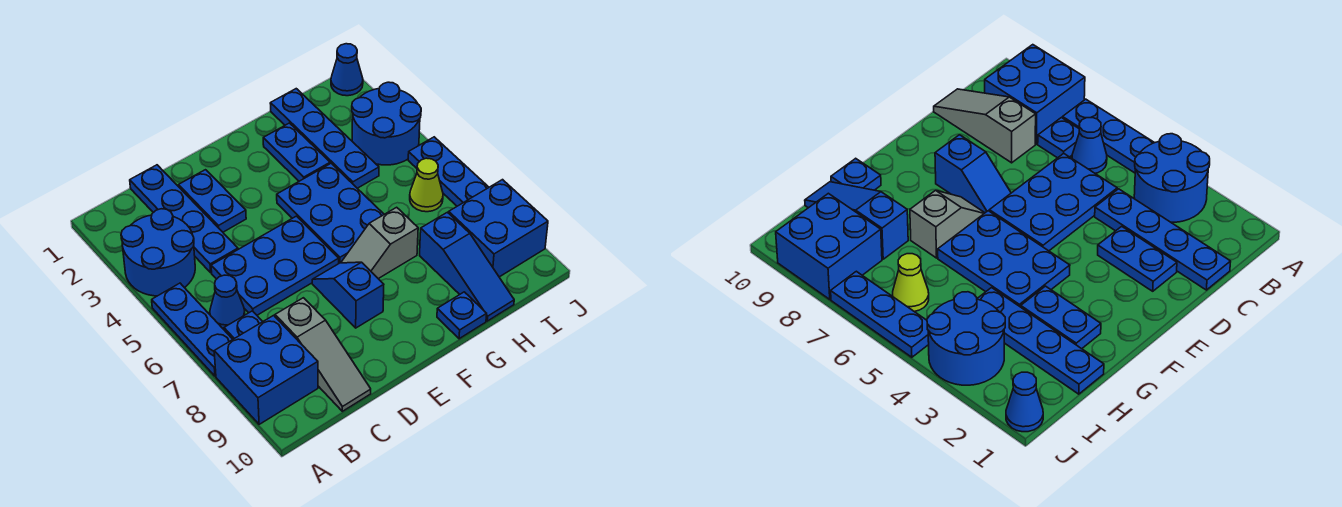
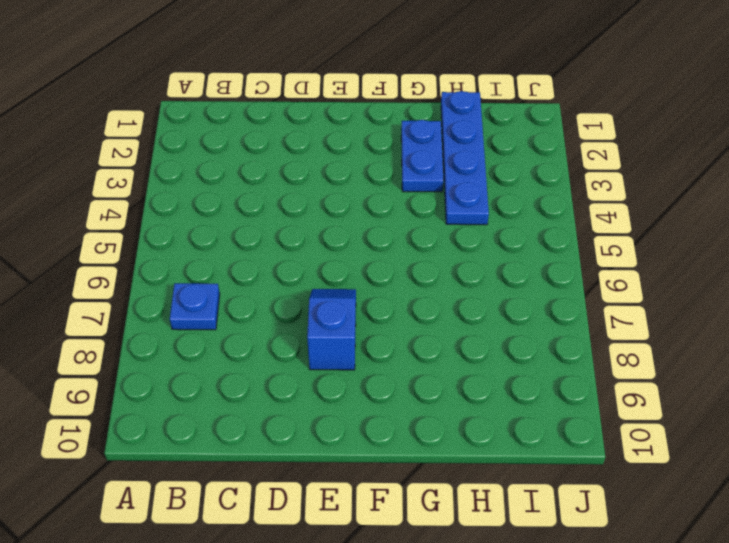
none -> blue 2x2 round brick [121,209,195,296]
none -> blue 1x3 plate [152,283,233,376]
none -> blue 2x2 brick [214,315,318,424]

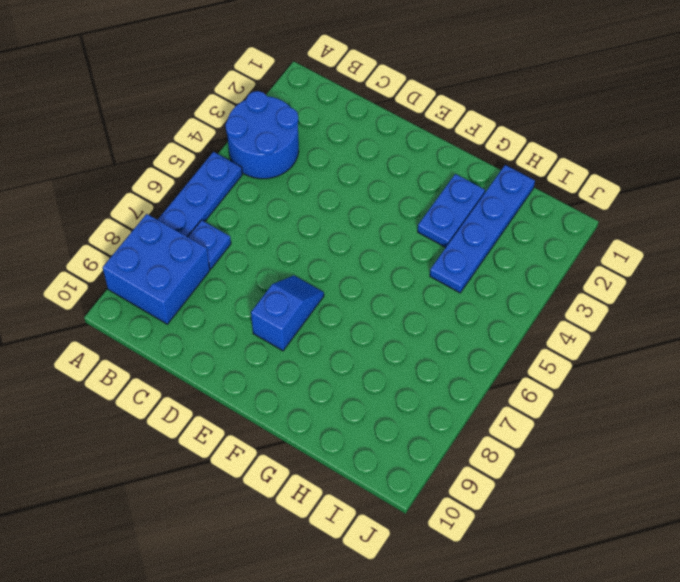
none -> blue 1x1 cone [210,275,245,329]
none -> blue 1x4 plate [130,165,238,273]
none -> blue 2x3 plate [211,216,339,315]

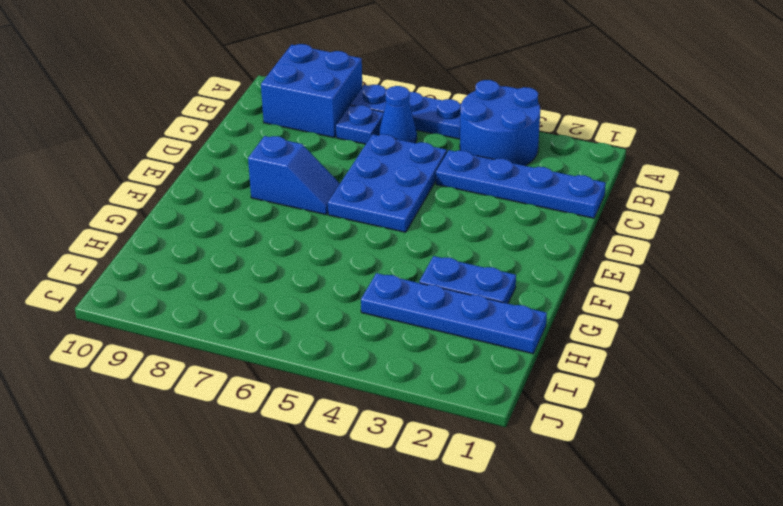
none -> grey 1x3 slope [275,298,371,411]
none -> blue 1x2 plate [179,170,246,232]
none -> blue 2x3 plate [277,163,384,263]

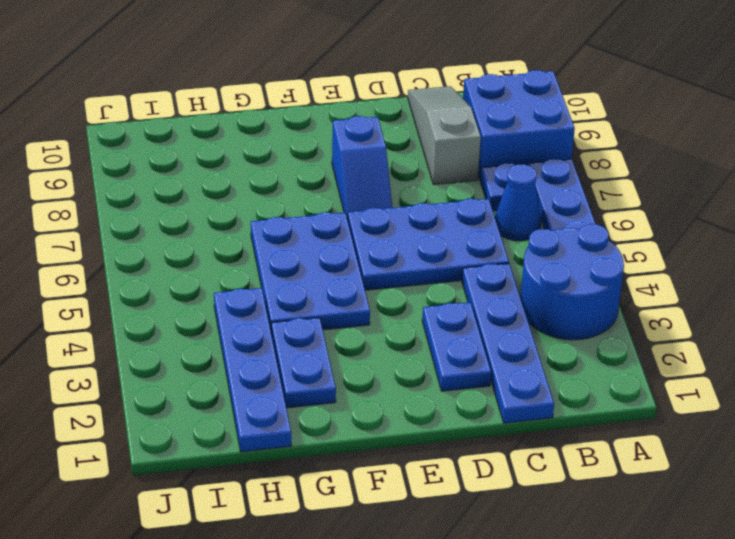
none -> grey 1x2 slope [341,207,418,279]
none -> blue 1x1 plate [437,292,487,339]
none -> blue 1x3 slope [420,212,514,321]

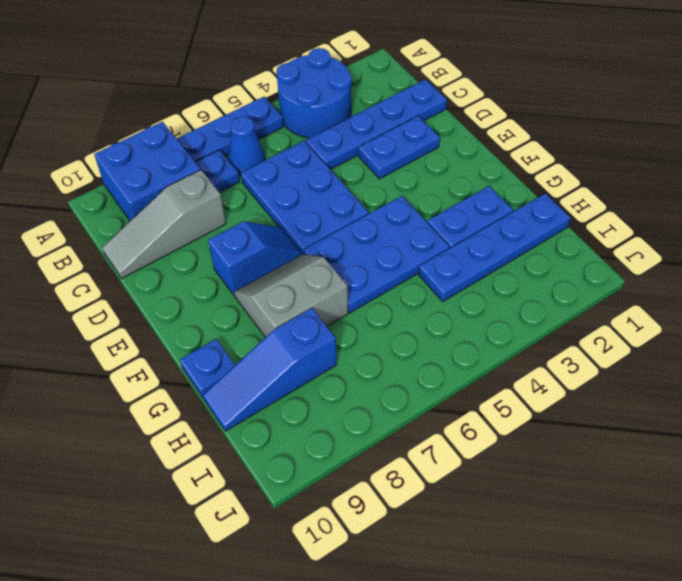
grey 2x2 slope [234,254,348,338] -> grey 1x2 slope [341,207,418,279]
none -> blue 2x2 round brick [352,82,421,165]
none -> lime 1x1 cone [410,158,443,212]
none -> blue 2x2 brick [449,180,548,277]

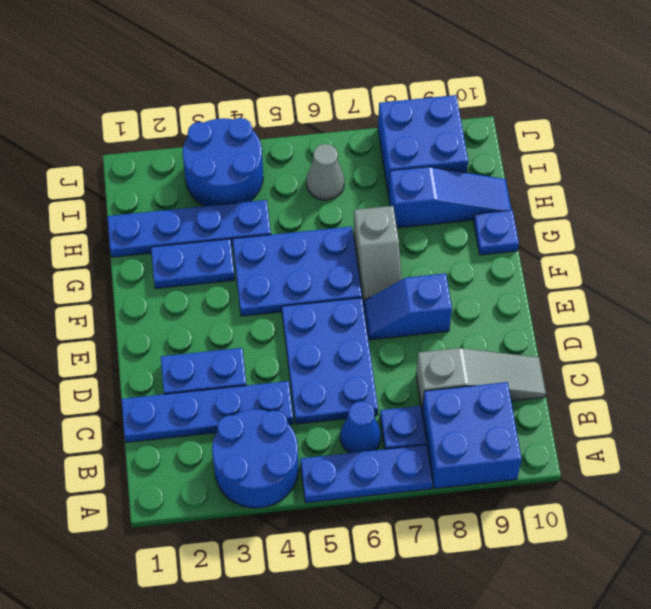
grey 1x1 cone [307,144,344,200] -> lime 1x1 cone [410,158,443,212]
none -> blue 1x1 cone [331,44,363,96]
none -> blue 1x3 plate [408,137,489,206]

